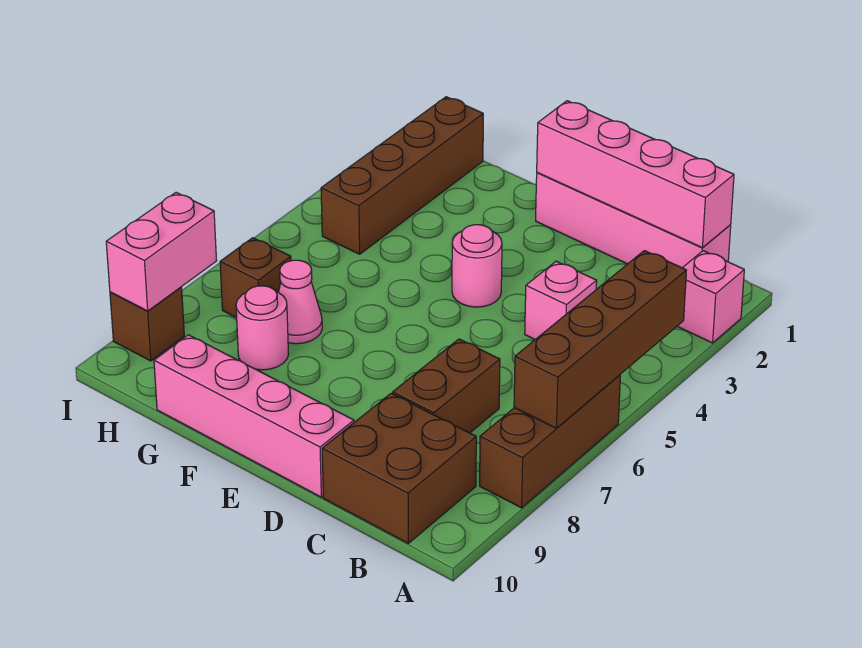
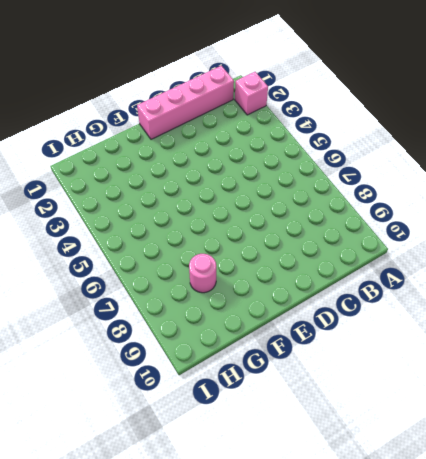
none -> brown 1x3 brick [480,375,620,508]
none -> brown 2x2 brick [322,393,476,543]
none -> pink 1x1 brick [525,261,597,339]

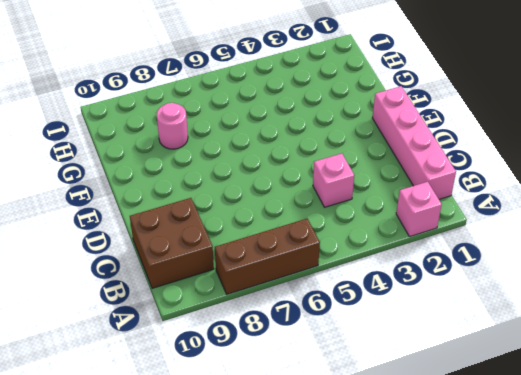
none -> brown 1x2 brick [393,339,500,433]
none -> pink 1x4 brick [154,335,354,497]
none -> pink 1x1 round brick [452,225,502,307]

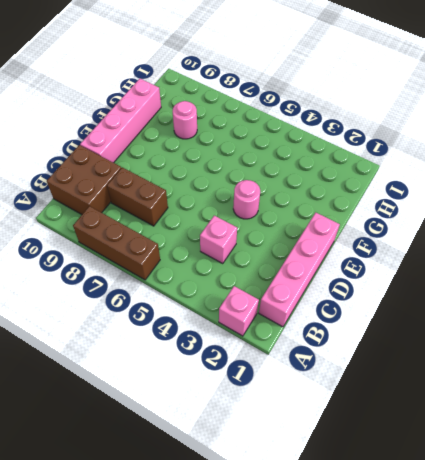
none -> pink 1x1 cone [278,260,322,344]
none -> brown 1x4 brick [321,97,483,254]
none -> brown 1x1 brick [220,238,291,318]

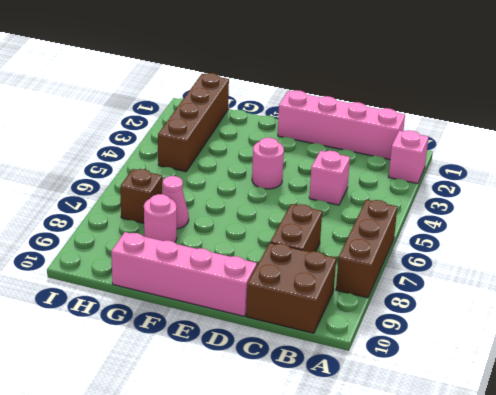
none -> brown 1x1 brick [110,287,184,361]
none -> brown 1x4 brick [514,251,687,428]
none -> pink 1x4 brick [537,101,734,248]

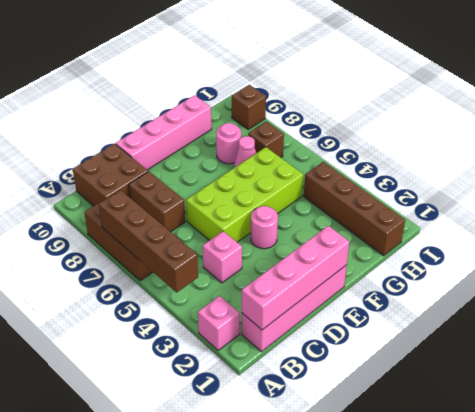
lime 2x4 brick [186,147,303,242] -> none
none -> pink 1x2 brick [106,192,217,311]

